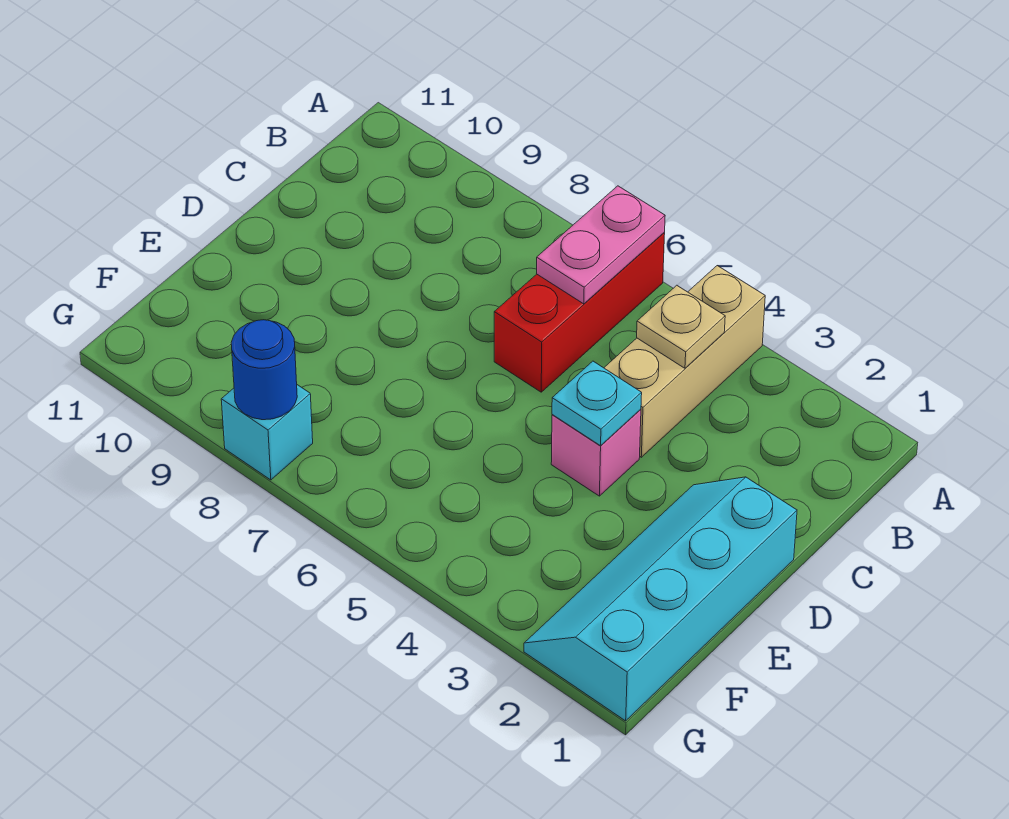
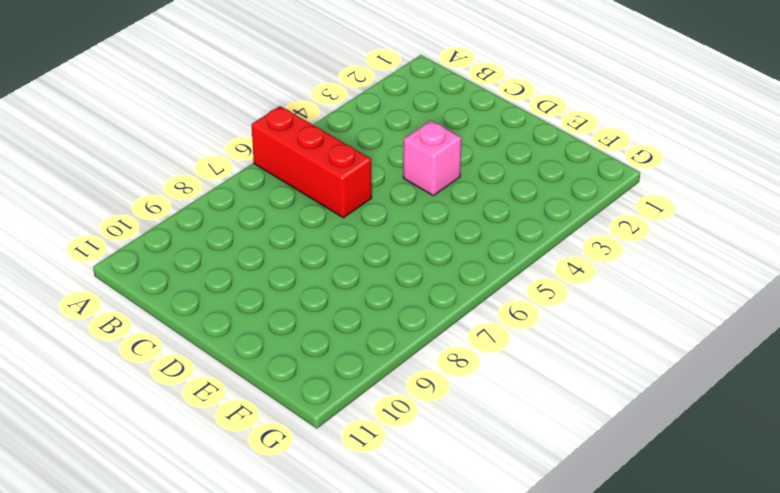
none -> tan 1x3 brick [604,266,765,457]
none -> cyan 2x4 slope [524,477,797,721]

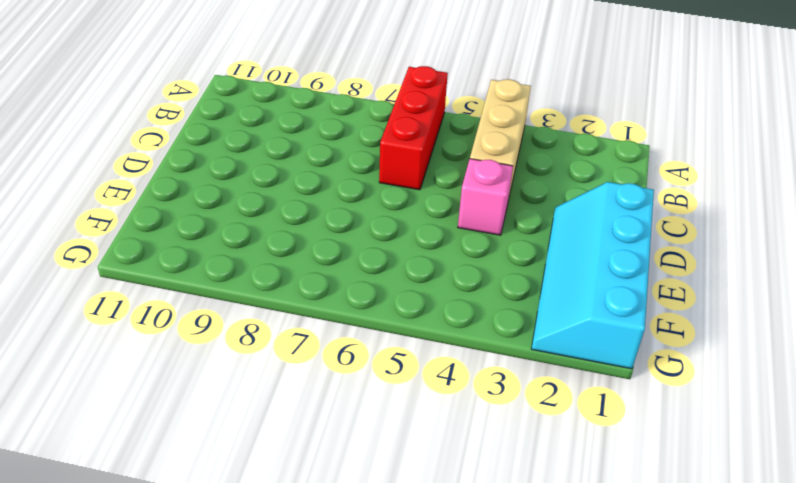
none -> cyan 1x1 brick [221,385,313,480]
none -> pink 1x2 plate [537,186,665,304]

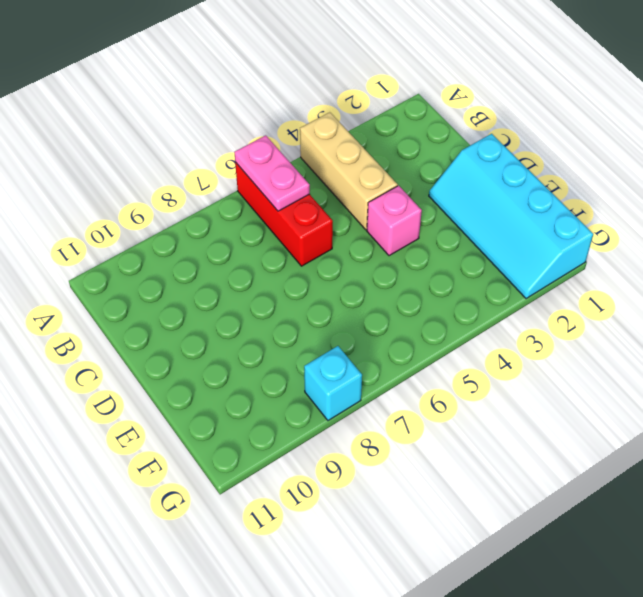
none -> tan 1x1 plate [637,285,725,368]
none -> cyan 1x1 plate [552,361,642,446]

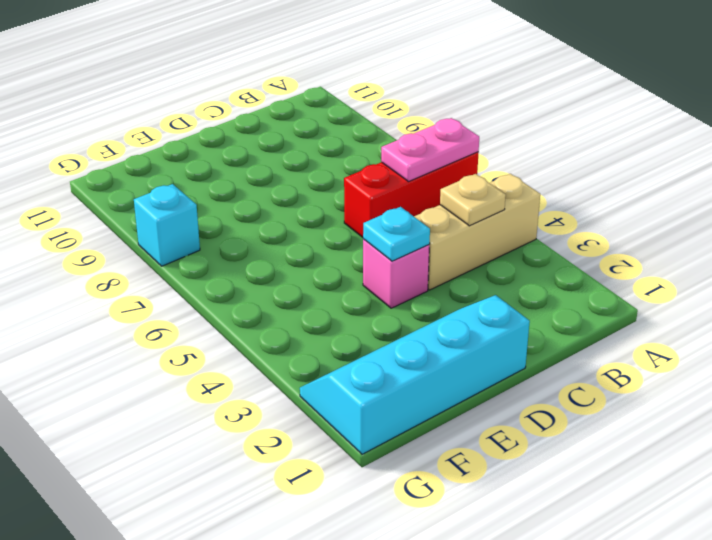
none -> blue 1x1 round brick [231,320,297,420]

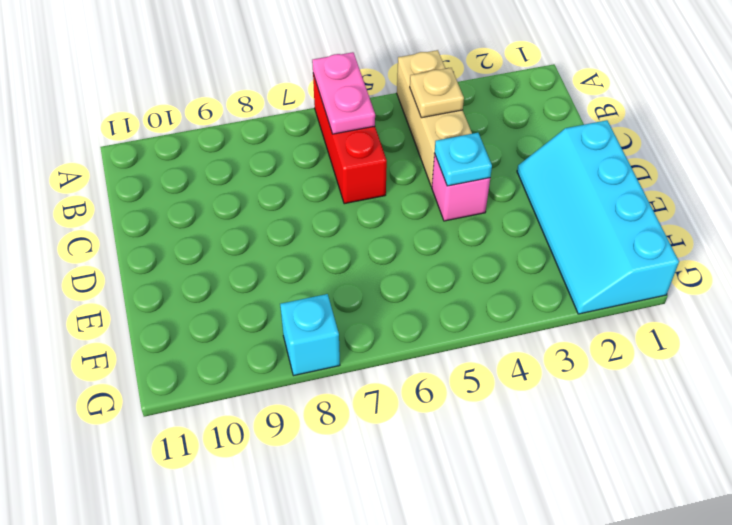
none -> blue 1x1 round brick [231,320,297,420]

